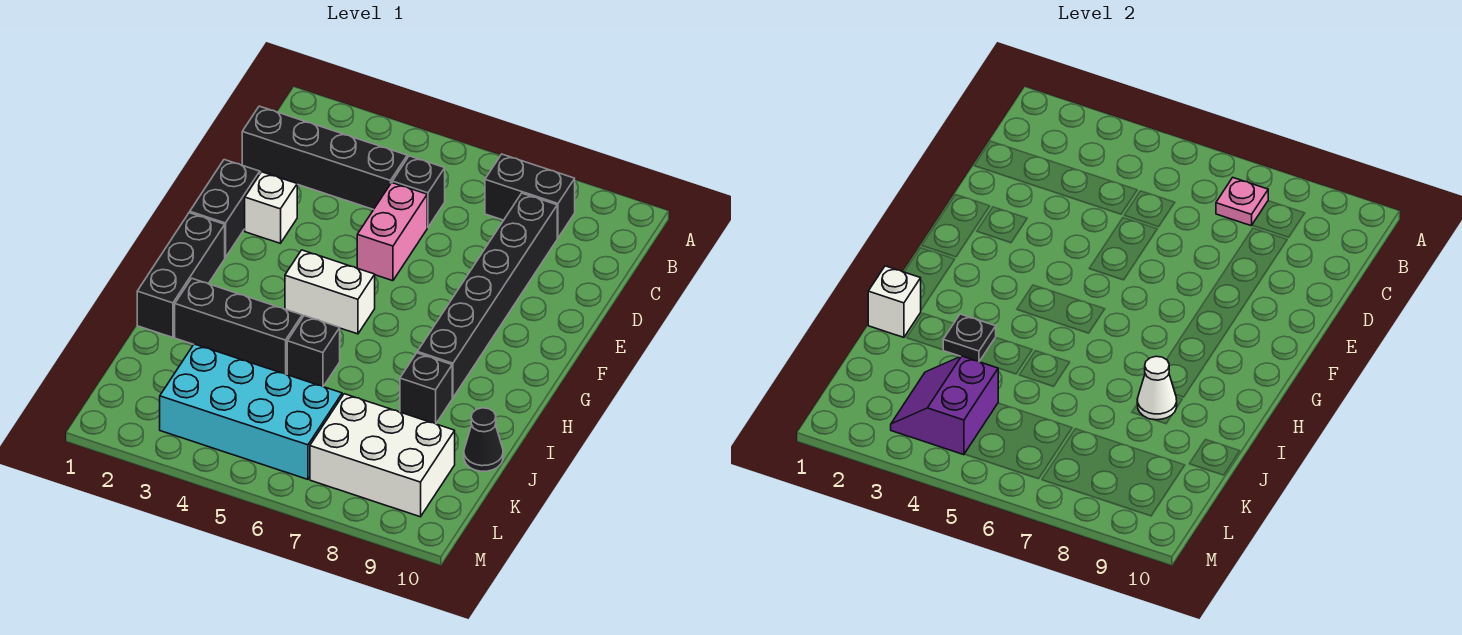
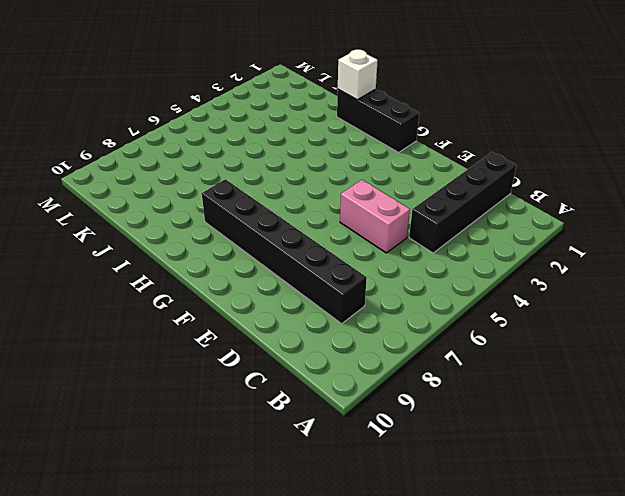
none -> black 1x2 brick [485,154,575,238]
none -> black 1x1 brick [392,156,445,227]
none -> black 1x2 brick [190,160,260,258]

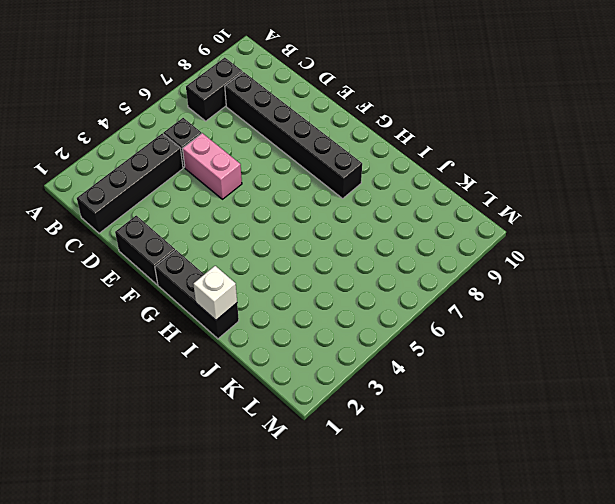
none -> white 1x1 brick [245,172,297,243]
none -> white 1x2 brick [285,250,375,334]
none -> black 1x3 brick [175,278,302,374]

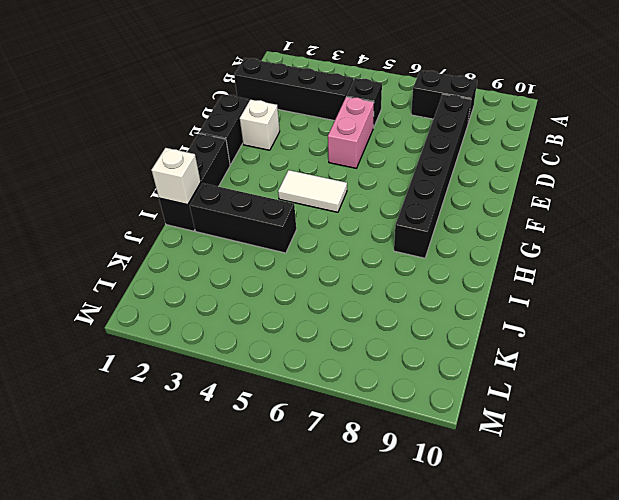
white 1x2 tile [278,170,347,212] -> white 1x2 brick [285,250,375,334]
none -> black 1x1 brick [287,316,340,387]
none -> black 1x1 brick [400,353,452,424]
none -> black 1x1 cone [464,408,503,471]

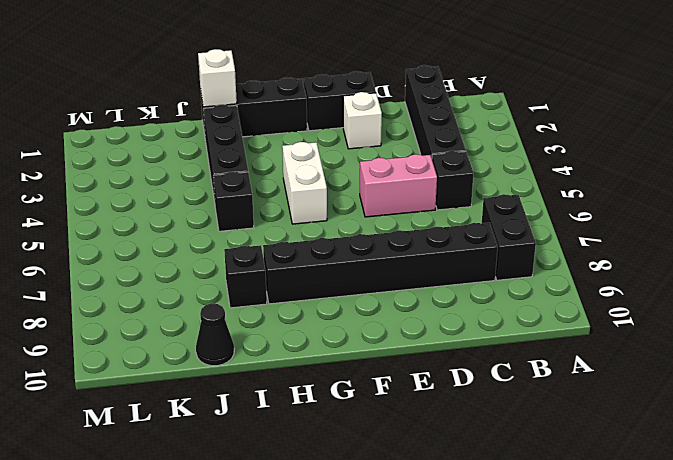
none -> cyan 2x4 brick [160,344,342,479]
none -> white 2x3 brick [310,394,455,517]
none -> pink 1x1 plate [1216,178,1268,226]

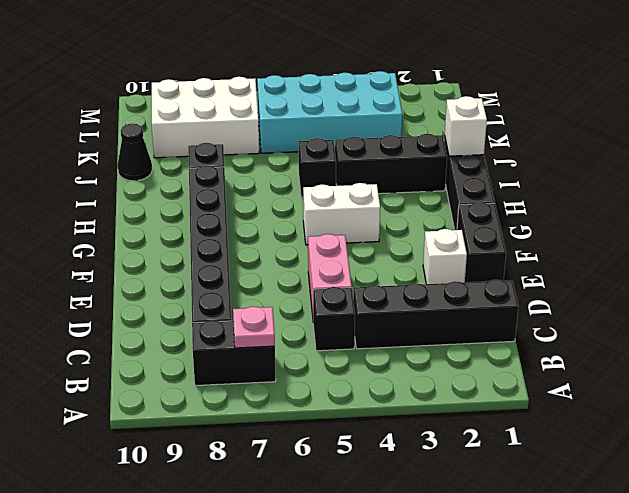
none -> black 1x1 plate [943,314,996,362]
none -> white 1x1 cone [1137,356,1177,420]
none -> purple 2x2 slope [891,356,998,455]

